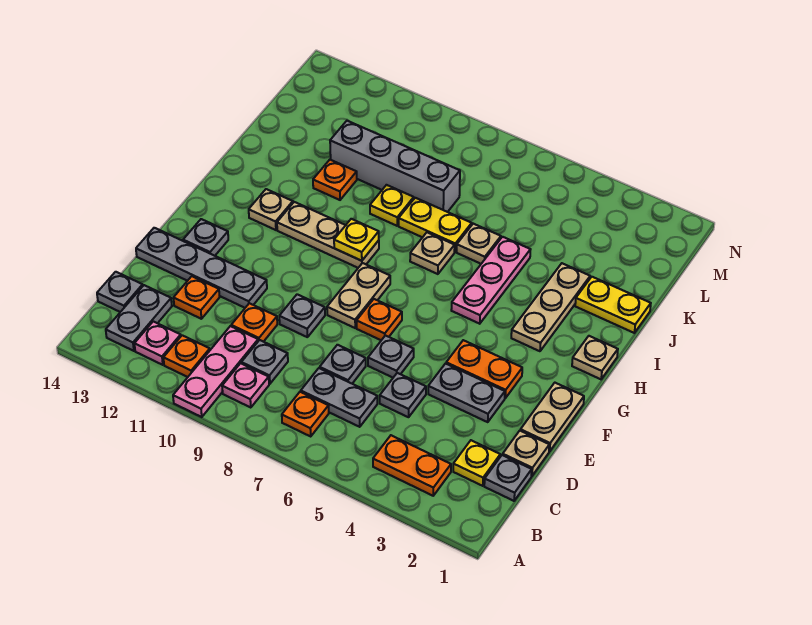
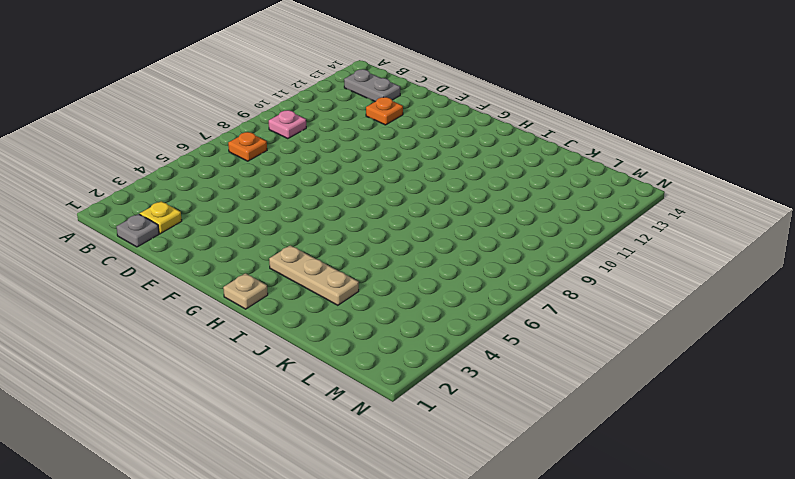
none -> pink 1x3 plate [173,326,258,417]
none -> orange 1x2 plate [373,435,451,496]
none -> orange 1x1 plate [163,335,210,377]
none -> pink 1x1 plate [134,321,181,365]

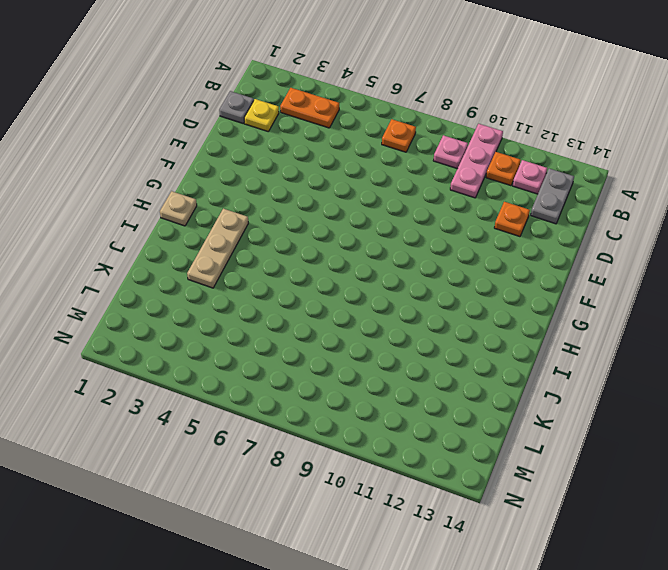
none -> grey 1x2 plate [301,368,377,427]
none -> grey 1x1 plate [241,340,288,384]
none -> grey 1x1 plate [97,272,143,312]
none -> tan 1x1 plate [503,431,549,476]

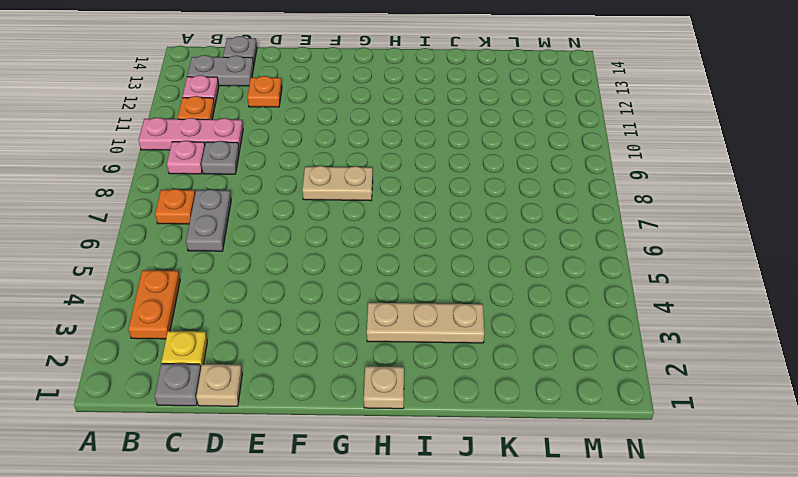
none -> grey 1x1 plate [380,373,426,417]
none -> grey 1x1 plate [320,345,366,383]
none -> orange 1x1 plate [231,303,277,342]
none -> tan 1x2 plate [520,383,584,451]

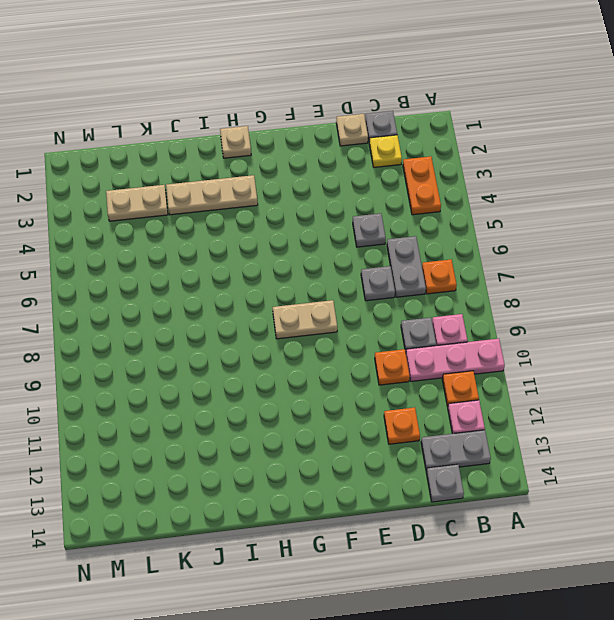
tan 1x2 plate [106,185,168,221] -> tan 1x2 plate moved to [520,383,584,451]
none -> grey 1x2 plate [428,364,505,422]
none -> grey 1x1 plate [368,336,414,377]
none -> grey 1x1 plate [279,294,325,337]
none -> grey 1x4 plate [136,228,267,308]

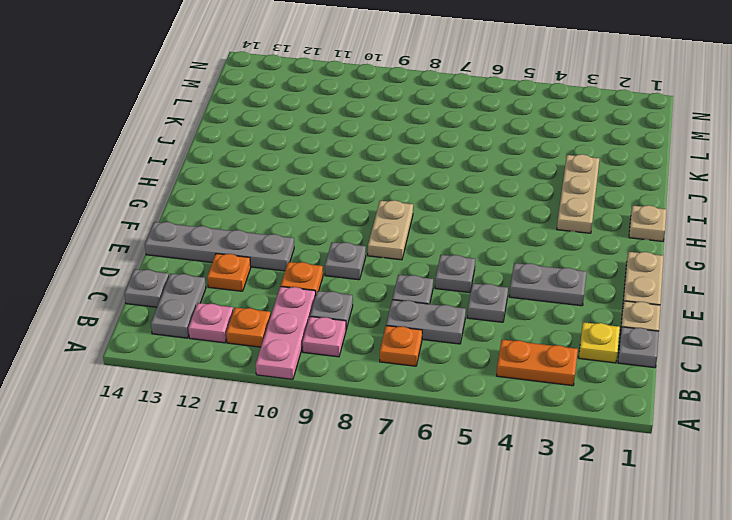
none -> orange 1x2 plate [446,340,522,398]
none -> orange 1x1 plate [357,299,402,340]
none -> grey 1x1 plate [183,219,228,256]
none -> pink 1x3 plate [451,237,531,324]

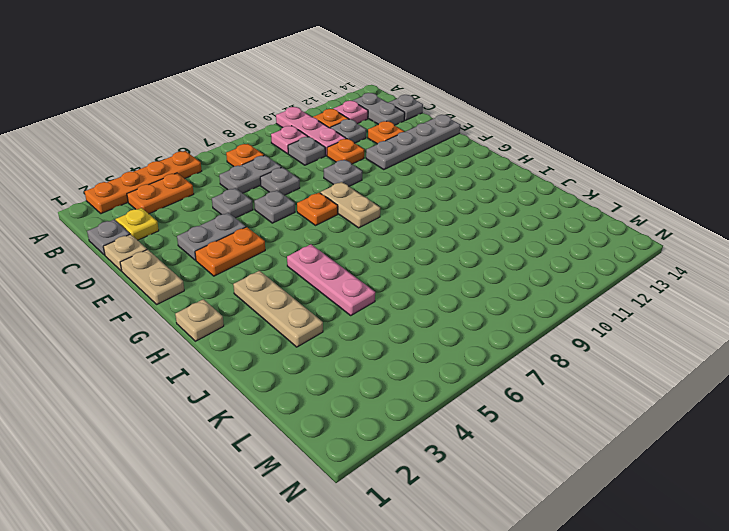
orange 1x4 plate [85,151,202,214] -> none
grey 1x1 plate [331,119,366,143] -> grey 1x1 plate moved to [183,219,228,256]
none -> tan 1x3 plate [277,202,379,268]
none -> tan 1x1 plate [249,189,293,230]
none -> tan 1x1 plate [410,232,455,274]
none -> yellow 1x2 plate [575,277,651,333]

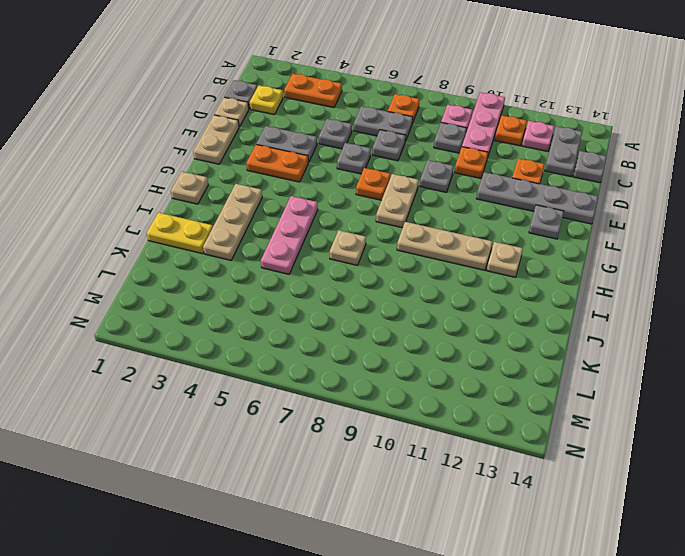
none -> tan 1x1 plate [457,224,501,264]
none -> yellow 1x2 plate [399,198,472,252]
none -> yellow 1x1 plate [370,185,414,226]
none -> orange 1x1 plate [313,160,357,200]

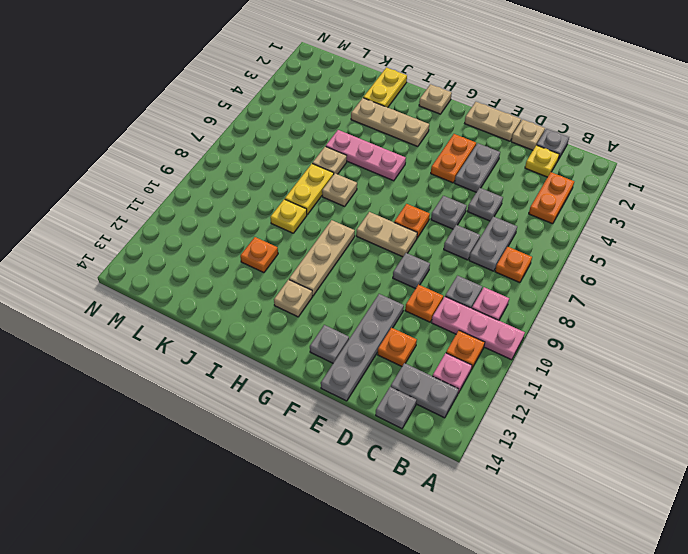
none -> grey 1x4 brick [330,121,460,212]
none -> yellow 1x1 plate [334,219,379,261]

